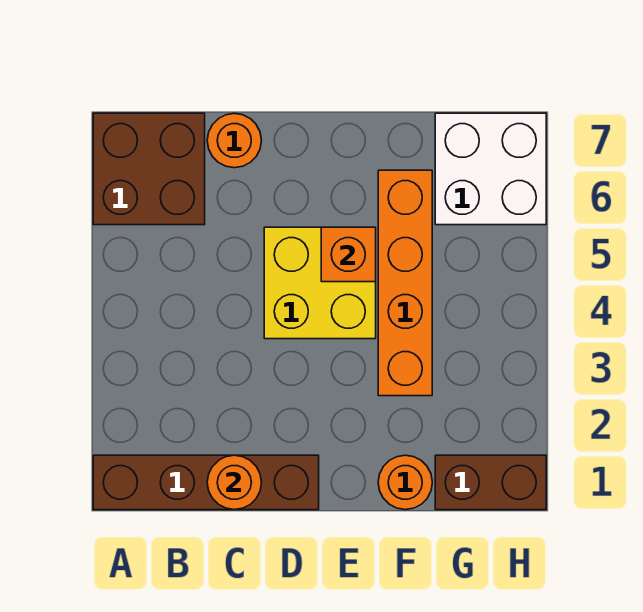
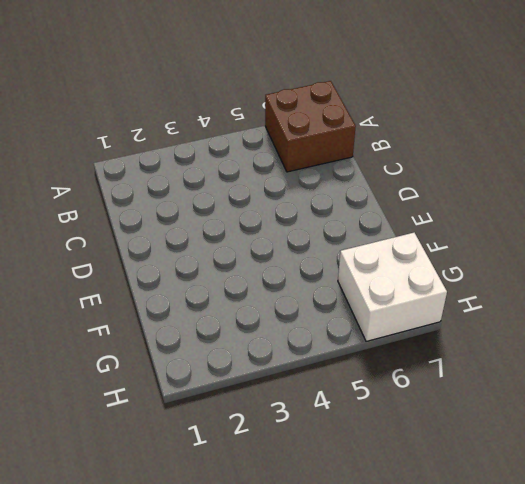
none -> brown 1x4 brick [93,455,319,510]
none -> orange 1x1 round brick [207,114,261,168]

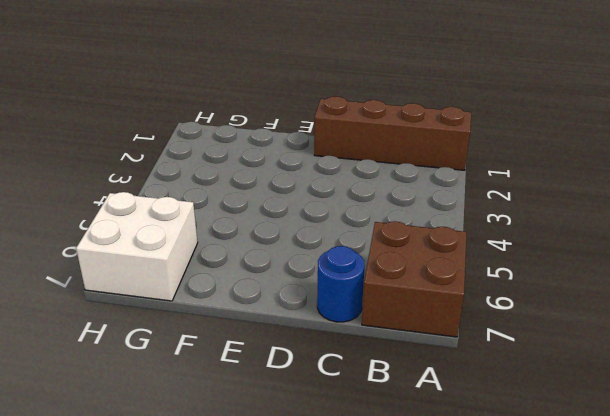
blue 1x1 round brick [317,246,365,322] -> orange 1x1 round brick [207,114,261,168]
none -> yellow 2x2 brick [264,227,376,339]
none -> orange 1x1 round brick [378,455,432,510]

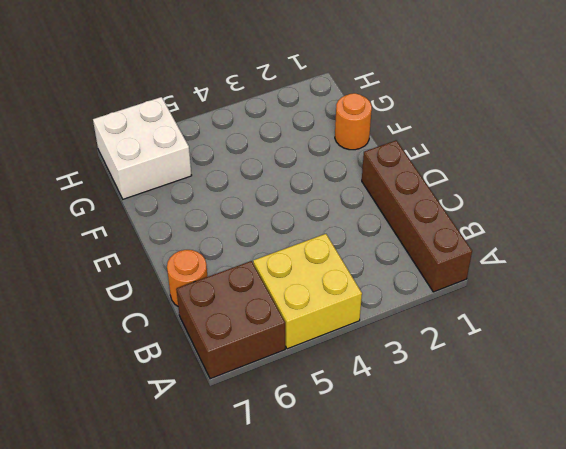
yellow 2x2 brick [253,234,362,349] -> yellow 2x2 brick moved to [264,227,376,339]
none -> orange 1x4 brick [378,170,432,396]
none -> brown 1x2 brick [435,455,546,510]

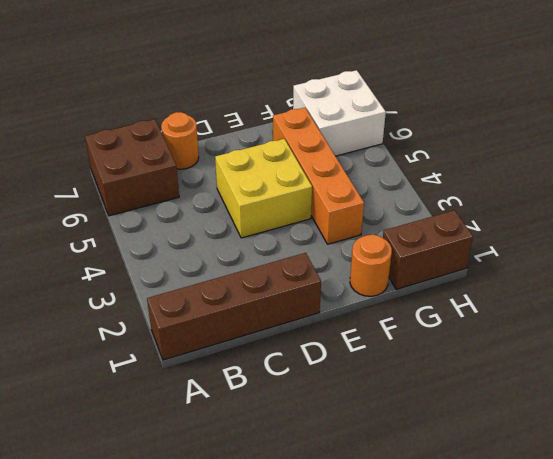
none -> orange 1x1 round brick [207,455,261,510]
none -> orange 1x1 brick [321,227,376,282]

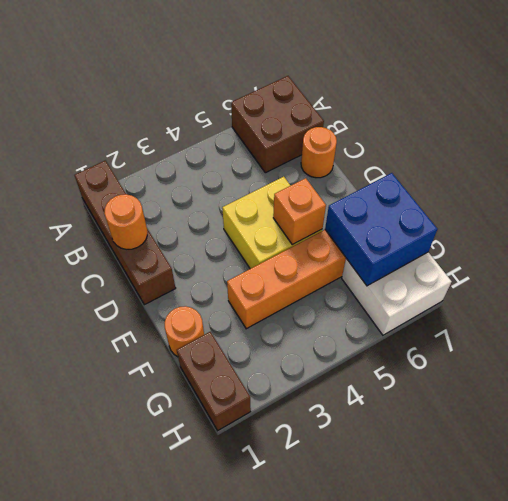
blue 2x2 brick [325,173,437,286] -> none

